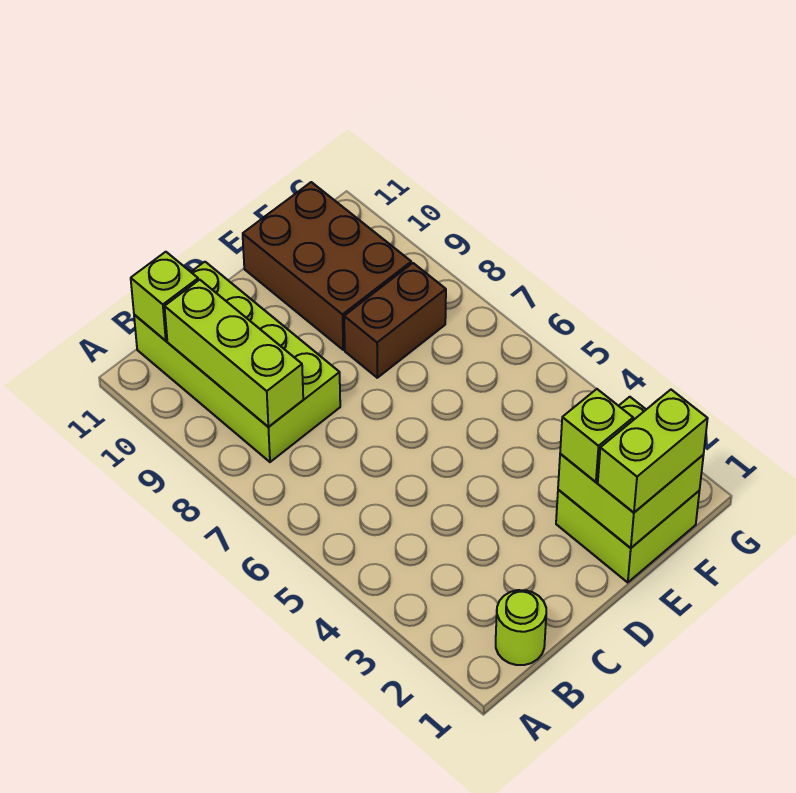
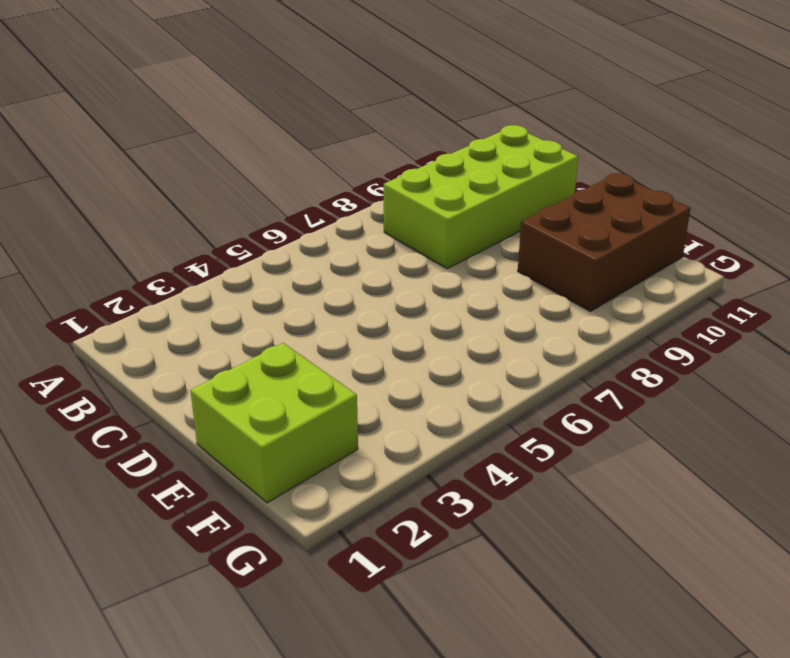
none -> lime 1x1 round brick [496,590,546,665]
none -> brown 1x2 brick [344,263,446,378]

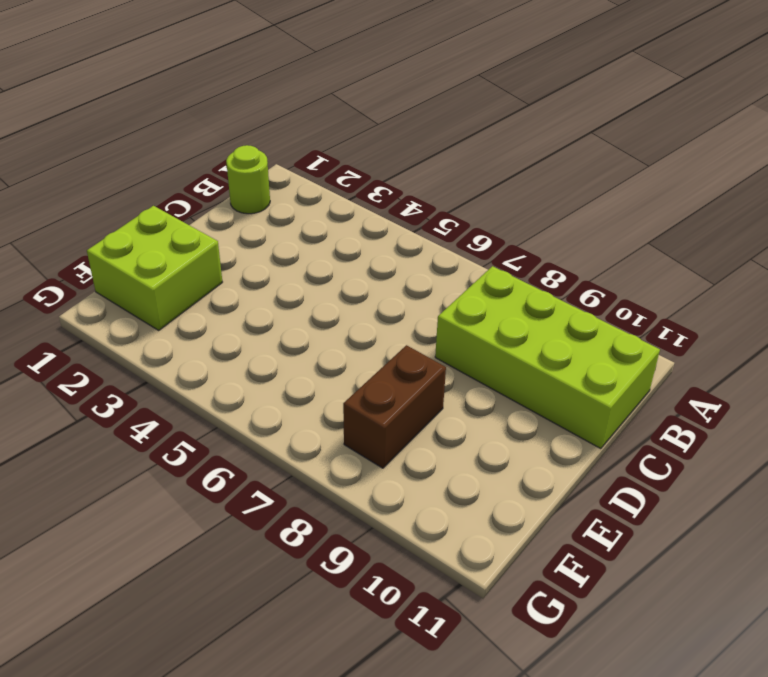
none -> brown 2x3 brick [243,182,411,350]
none -> lime 1x3 brick [165,280,303,427]

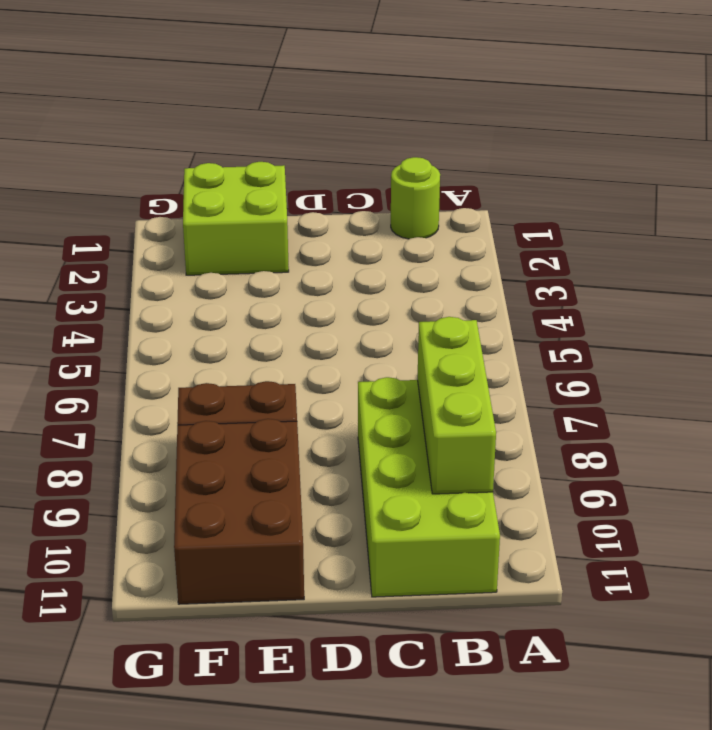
none -> lime 1x1 brick [131,252,198,341]
none -> lime 2x2 brick [558,397,703,548]

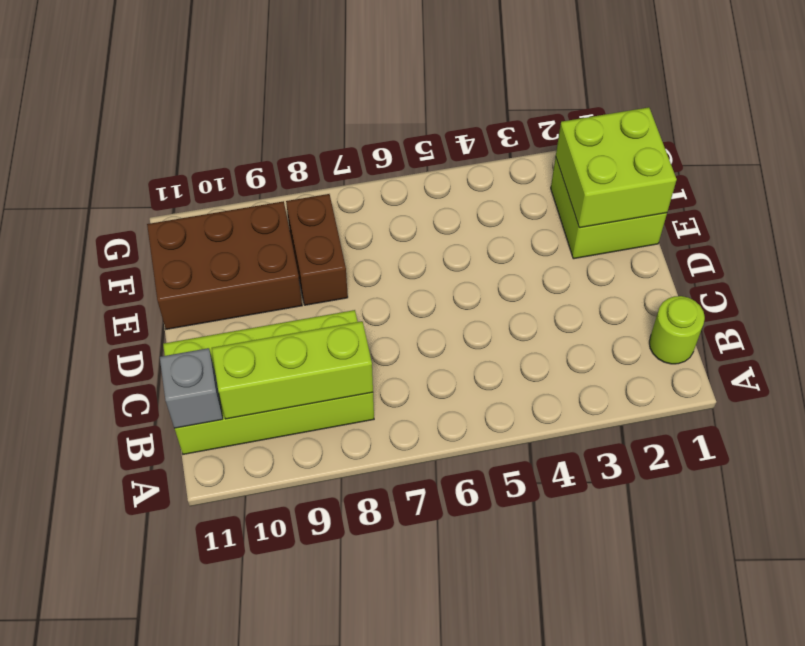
grey 1x1 brick [160,348,223,428] -> lime 1x1 brick [131,252,198,341]
none -> lime 1x2 brick [598,390,708,513]
none -> lime 1x1 brick [560,389,633,482]

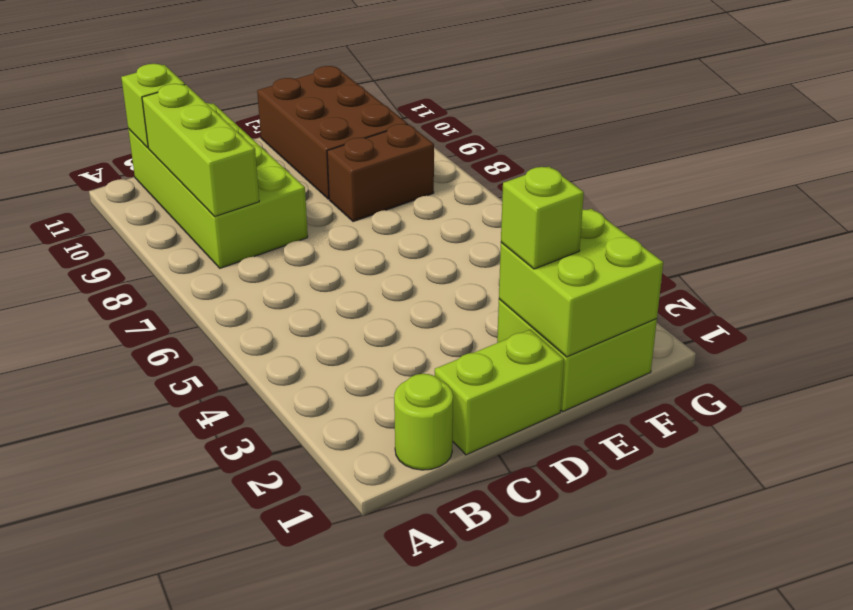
lime 1x2 brick [435,330,564,455] -> lime 1x2 brick moved to [598,390,708,513]

